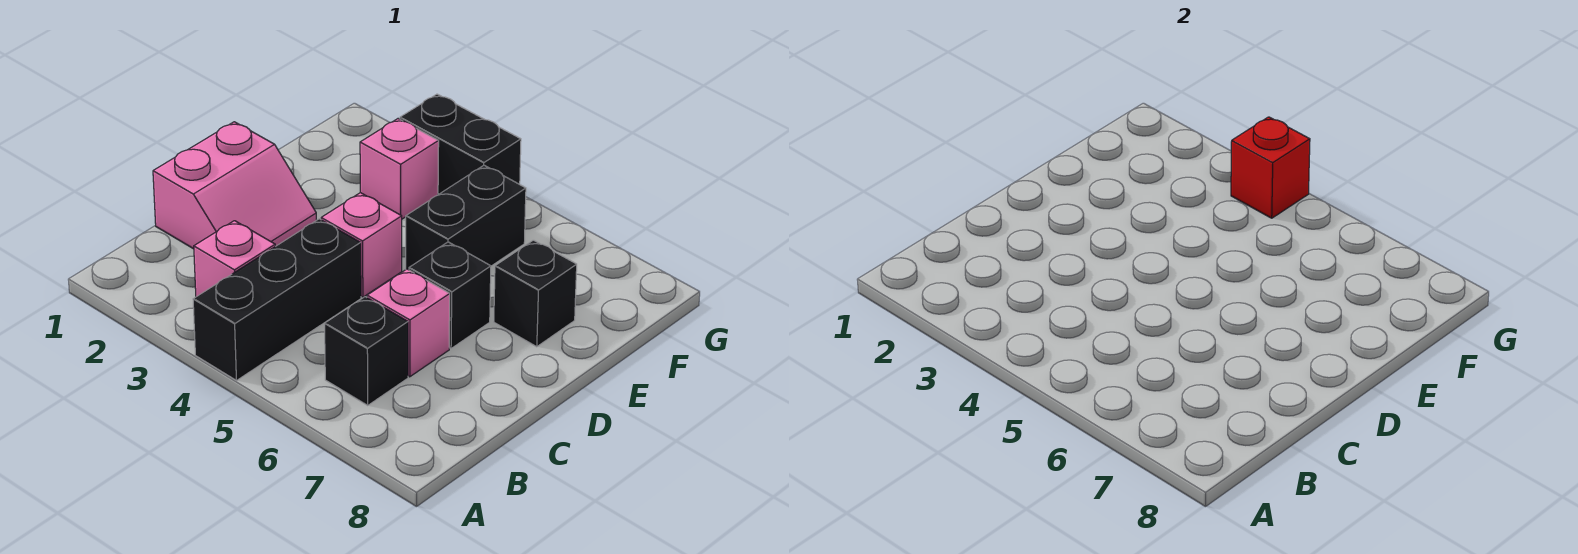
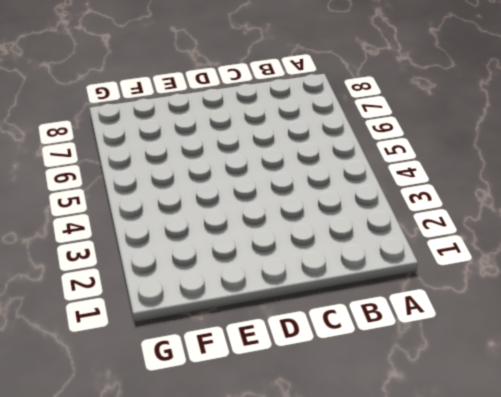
none -> black 1x3 brick [193,219,361,380]
none -> pink 1x1 brick [194,221,275,297]
none -> black 1x1 brick [325,297,408,405]

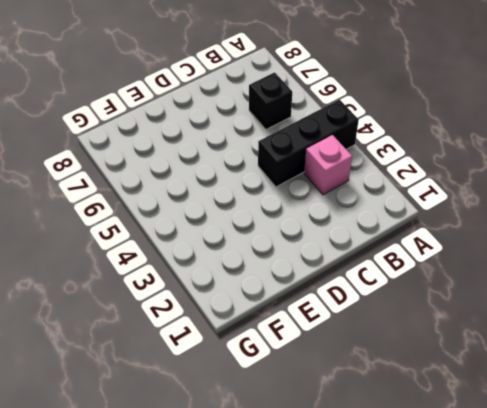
none -> pink 2x2 slope [153,122,316,249]
none -> pink 1x1 brick [367,269,450,377]
none -> pink 1x1 brick [321,193,402,297]

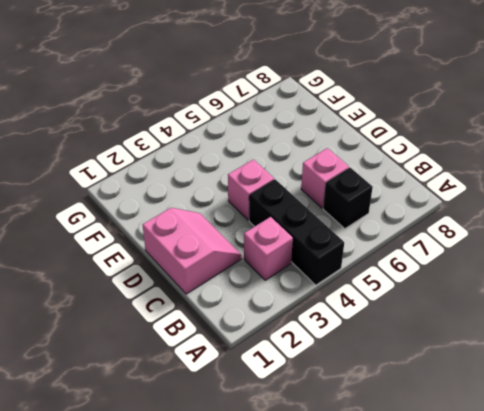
none -> black 1x1 brick [409,242,491,348]
none -> black 1x2 brick [406,165,526,270]
none -> black 1x1 brick [494,240,577,347]

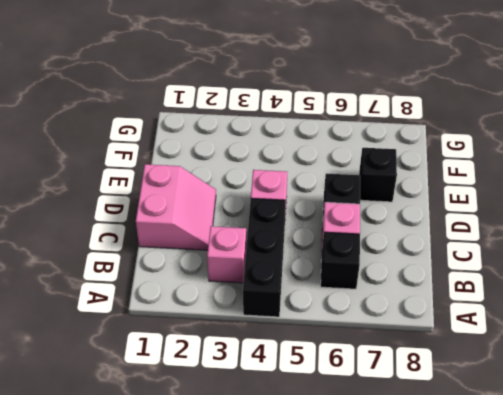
none -> black 1x2 brick [406,165,526,270]
none -> pink 1x1 brick [360,119,439,219]
none -> black 1x2 brick [400,94,521,194]

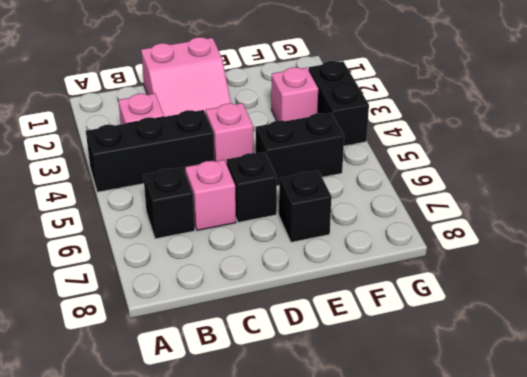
none -> red 1x1 brick [1231,117,1310,218]

